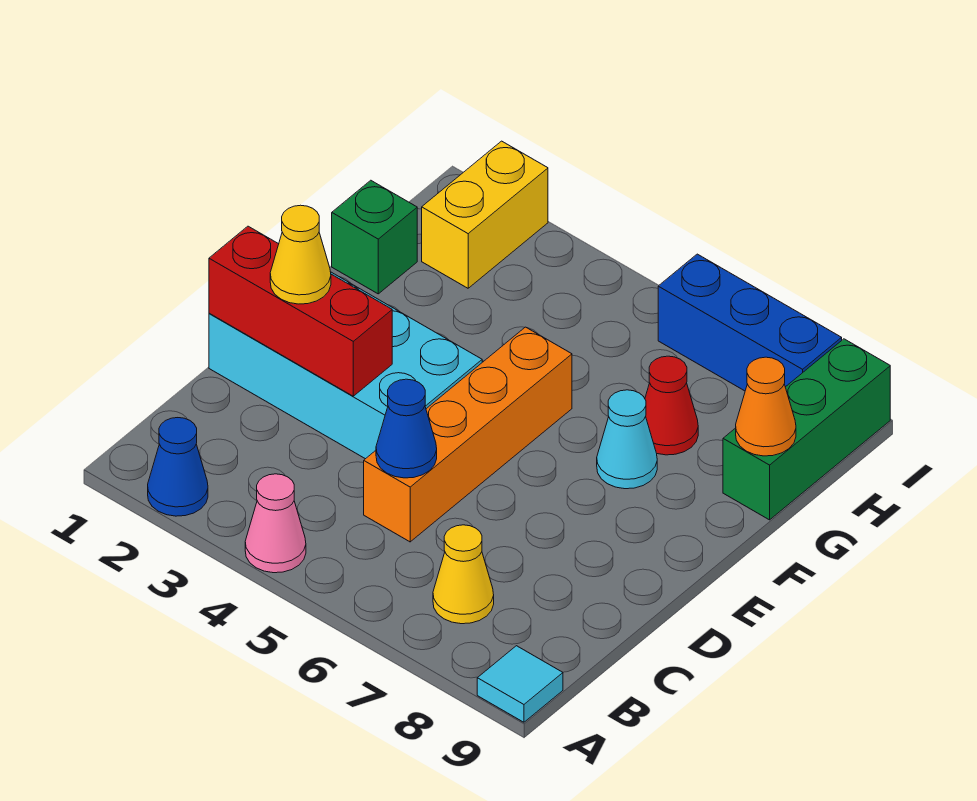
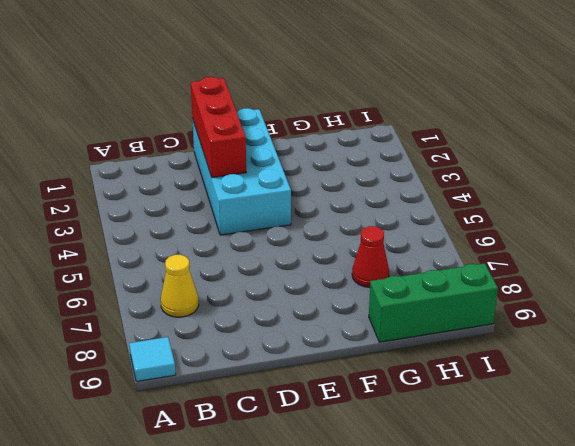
none -> blue 1x1 cone [148,418,208,516]
none -> pink 1x1 cone [245,474,306,573]
none -> orange 1x4 brick [364,327,572,542]

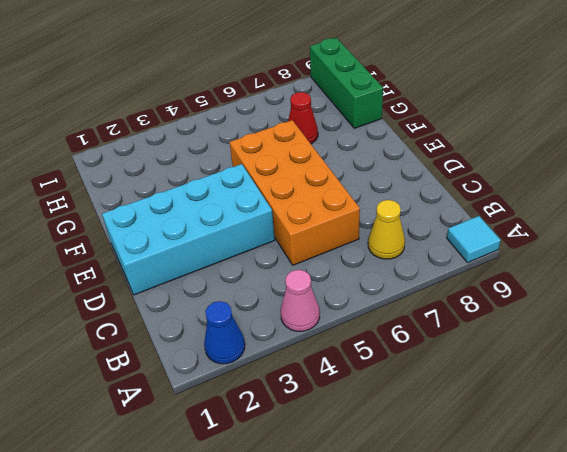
orange 2x4 brick [230,120,360,265] -> orange 1x4 brick [364,327,572,542]
none -> cyan 1x1 cone [597,390,657,489]
none -> green 1x1 brick [332,180,417,294]
none -> yellow 1x2 brick [422,141,548,288]

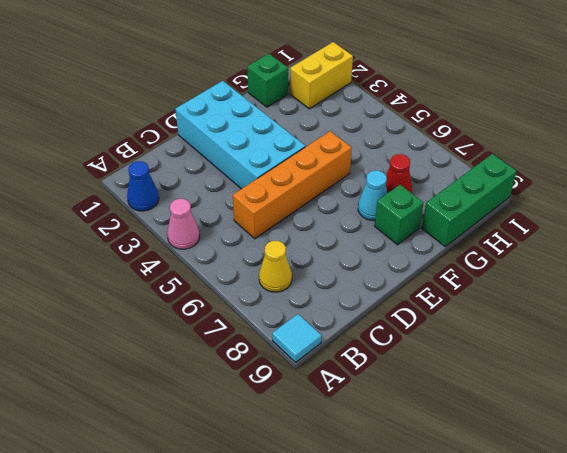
green 1x1 brick [375,185,424,245] -> none
none -> blue 1x3 brick [658,254,842,391]
none -> blue 1x1 cone [376,379,437,478]
none -> red 1x3 brick [209,226,392,396]

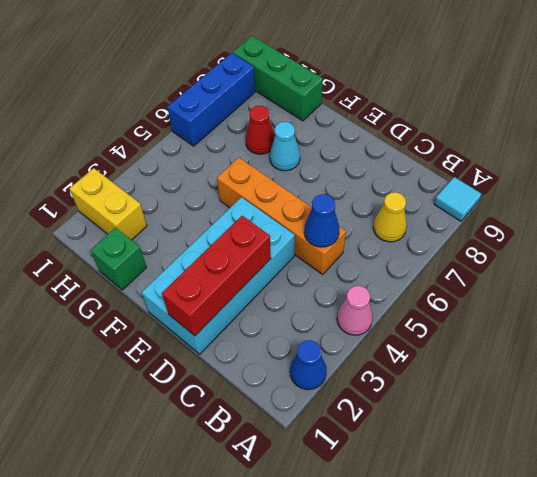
none -> orange 1x1 cone [736,357,796,456]
none -> yellow 1x1 cone [270,205,331,304]

